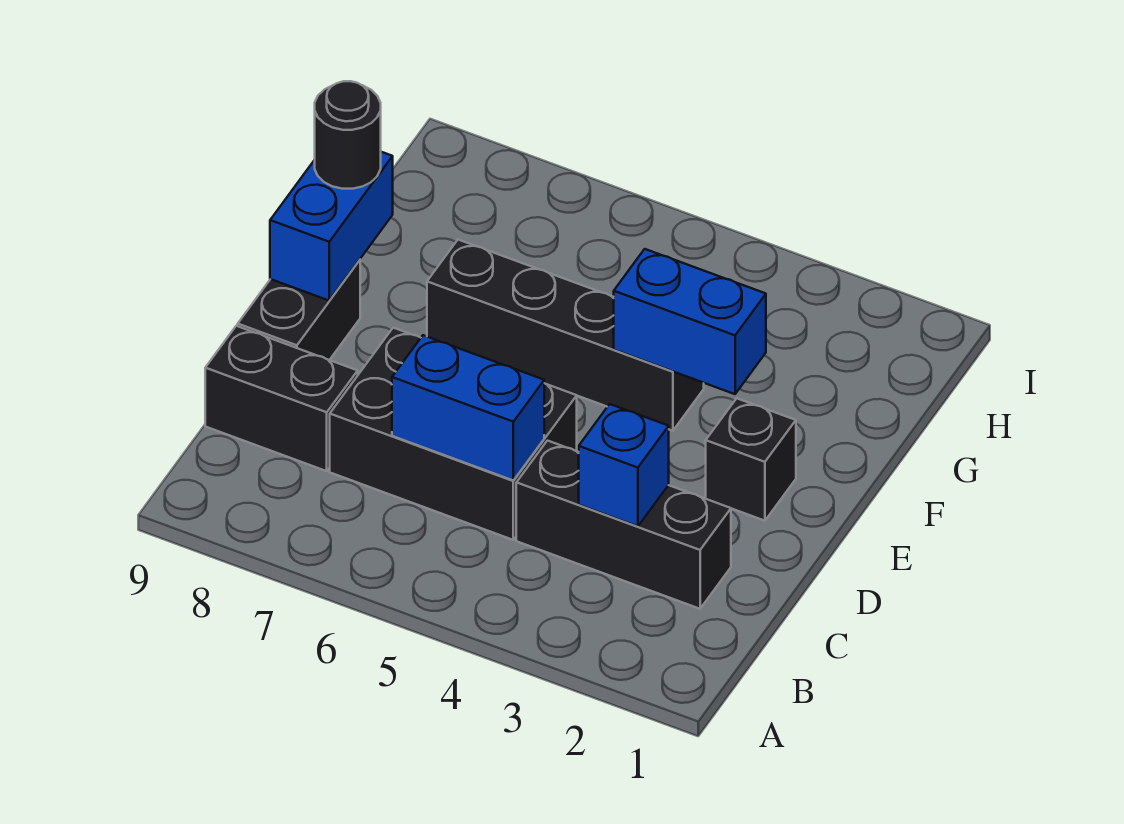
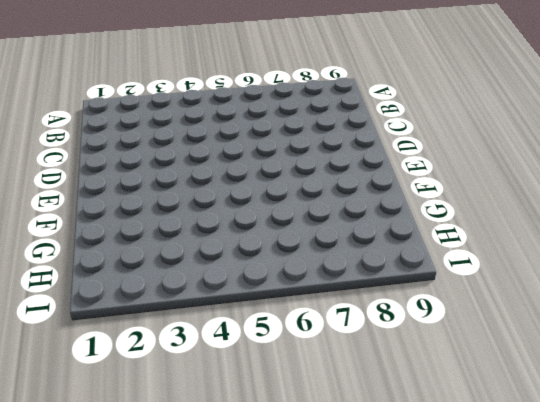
none -> black 1x3 brick [516,441,731,609]
none -> black 2x3 brick [330,328,577,540]

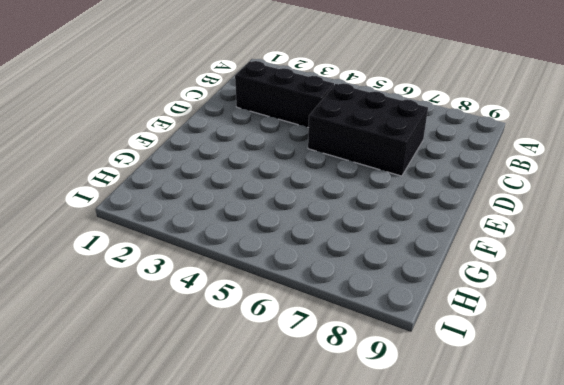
none -> black 1x2 brick [205,326,358,471]
none -> black 1x2 brick [238,260,360,360]

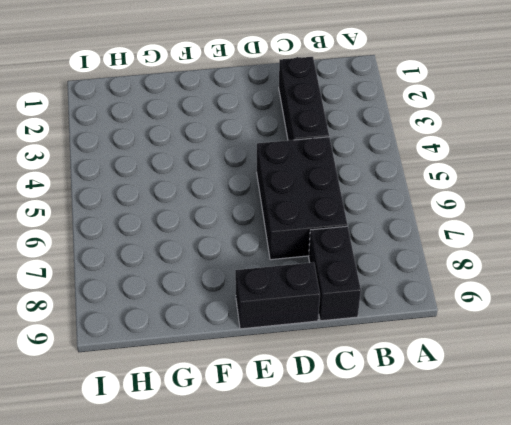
none -> black 1x1 brick [706,398,796,521]
none -> black 1x4 brick [427,240,704,431]

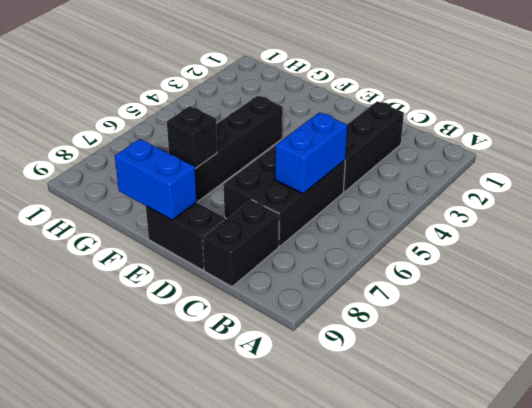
black 1x1 brick [167,106,217,169] -> black 1x1 brick moved to [706,398,796,521]
none -> blue 1x1 brick [579,404,669,526]
none -> blue 1x2 brick [614,249,766,394]

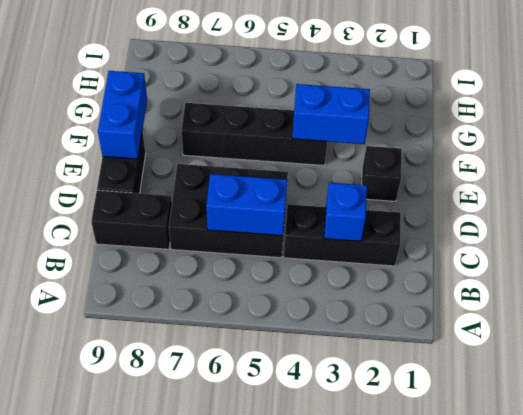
none -> black 1x1 round brick [315,81,381,189]

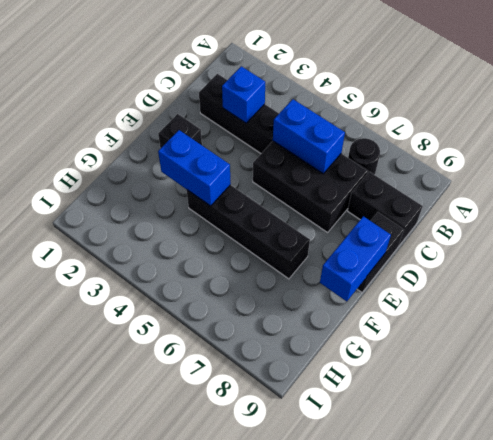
black 1x1 round brick [348,138,380,175] -> black 1x1 round brick moved to [315,81,381,189]

